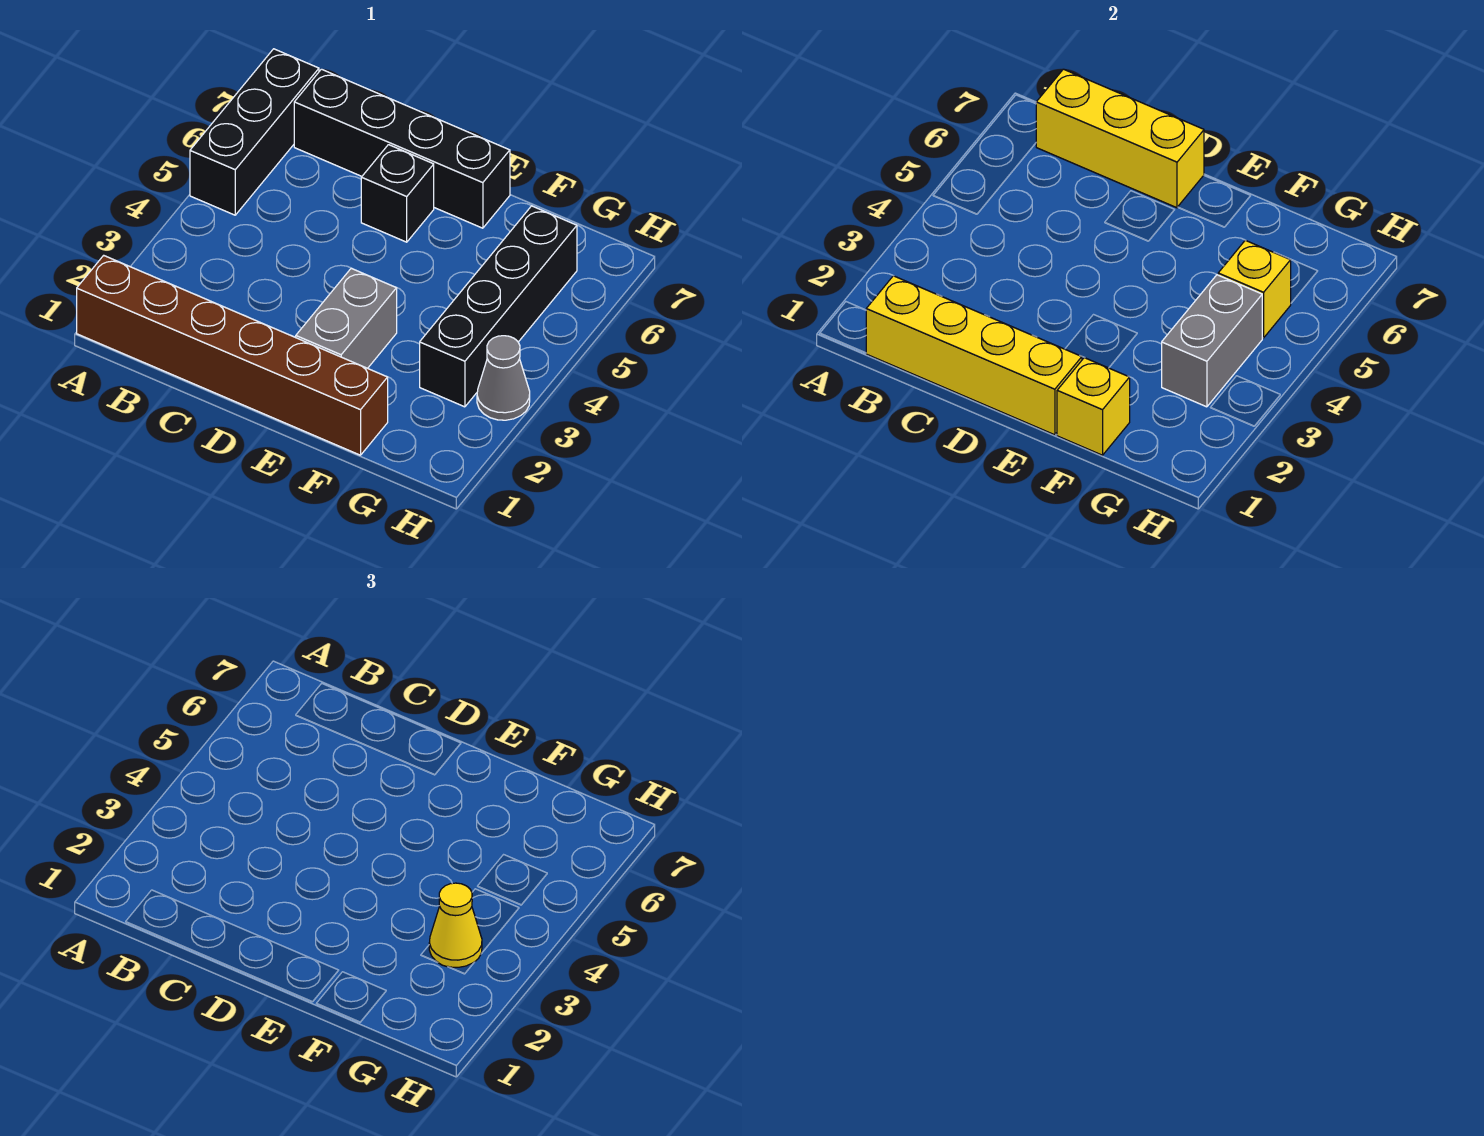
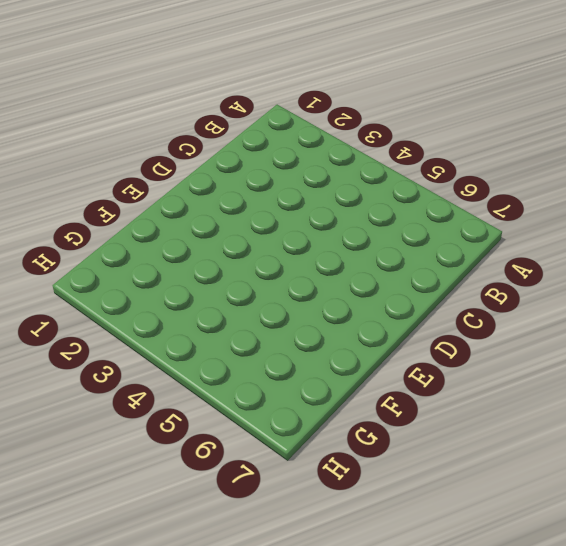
none -> brown 1x6 brick [77,255,388,455]
none -> black 1x3 brick [190,49,319,215]
none -> black 1x4 brick [294,69,510,228]

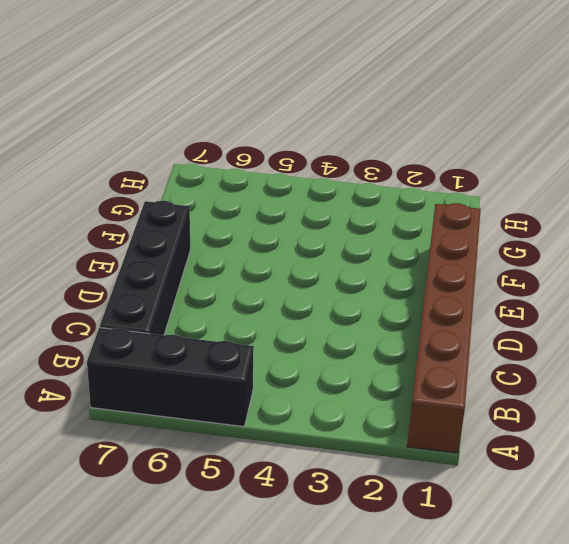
none -> black 1x1 brick [361,145,434,242]
none -> grey 1x2 brick [296,268,397,368]
none -> black 1x4 brick [420,206,577,407]

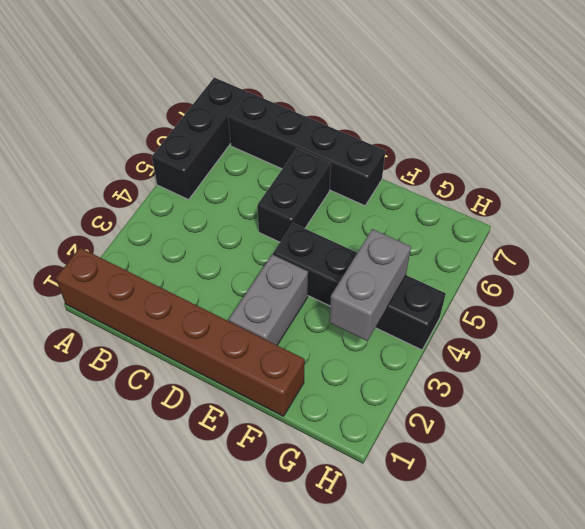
black 1x2 brick [257,149,331,242] -> black 1x1 brick [361,145,434,242]
black 1x4 brick [273,223,446,350] -> black 1x4 brick turned to [420,206,577,407]
none -> grey 1x1 cone [477,336,530,420]
none -> yellow 1x4 brick [866,276,1082,435]
none -> yellow 1x3 brick [1036,69,1204,208]

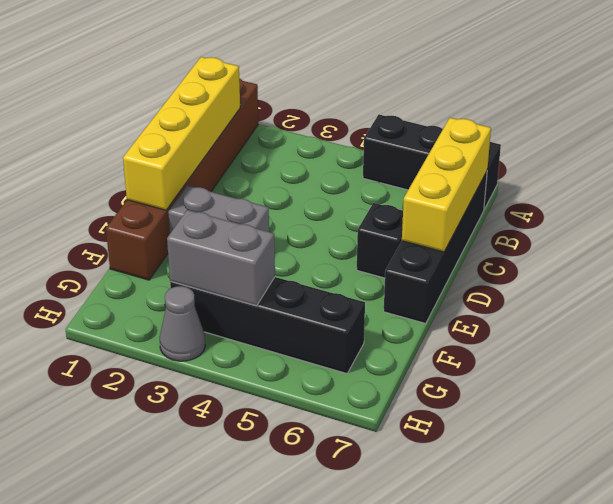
none -> yellow 1x1 brick [1057,358,1130,455]
none -> yellow 1x1 brick [1218,240,1291,338]
none -> yellow 1x1 cone [429,883,482,967]

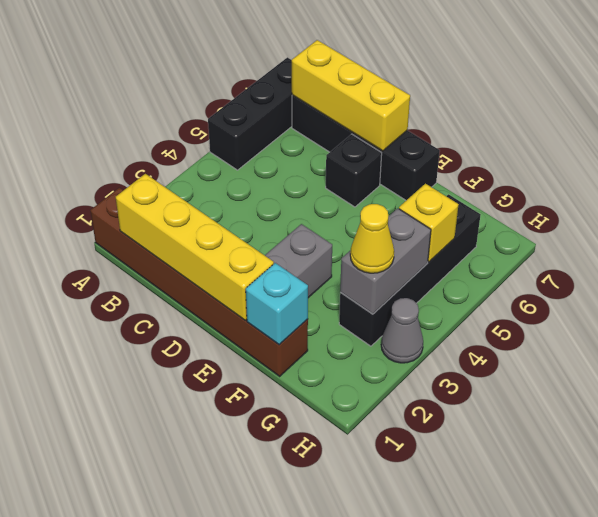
cyan 1x1 brick [246,263,308,345] -> yellow 1x1 brick [1057,358,1130,455]

